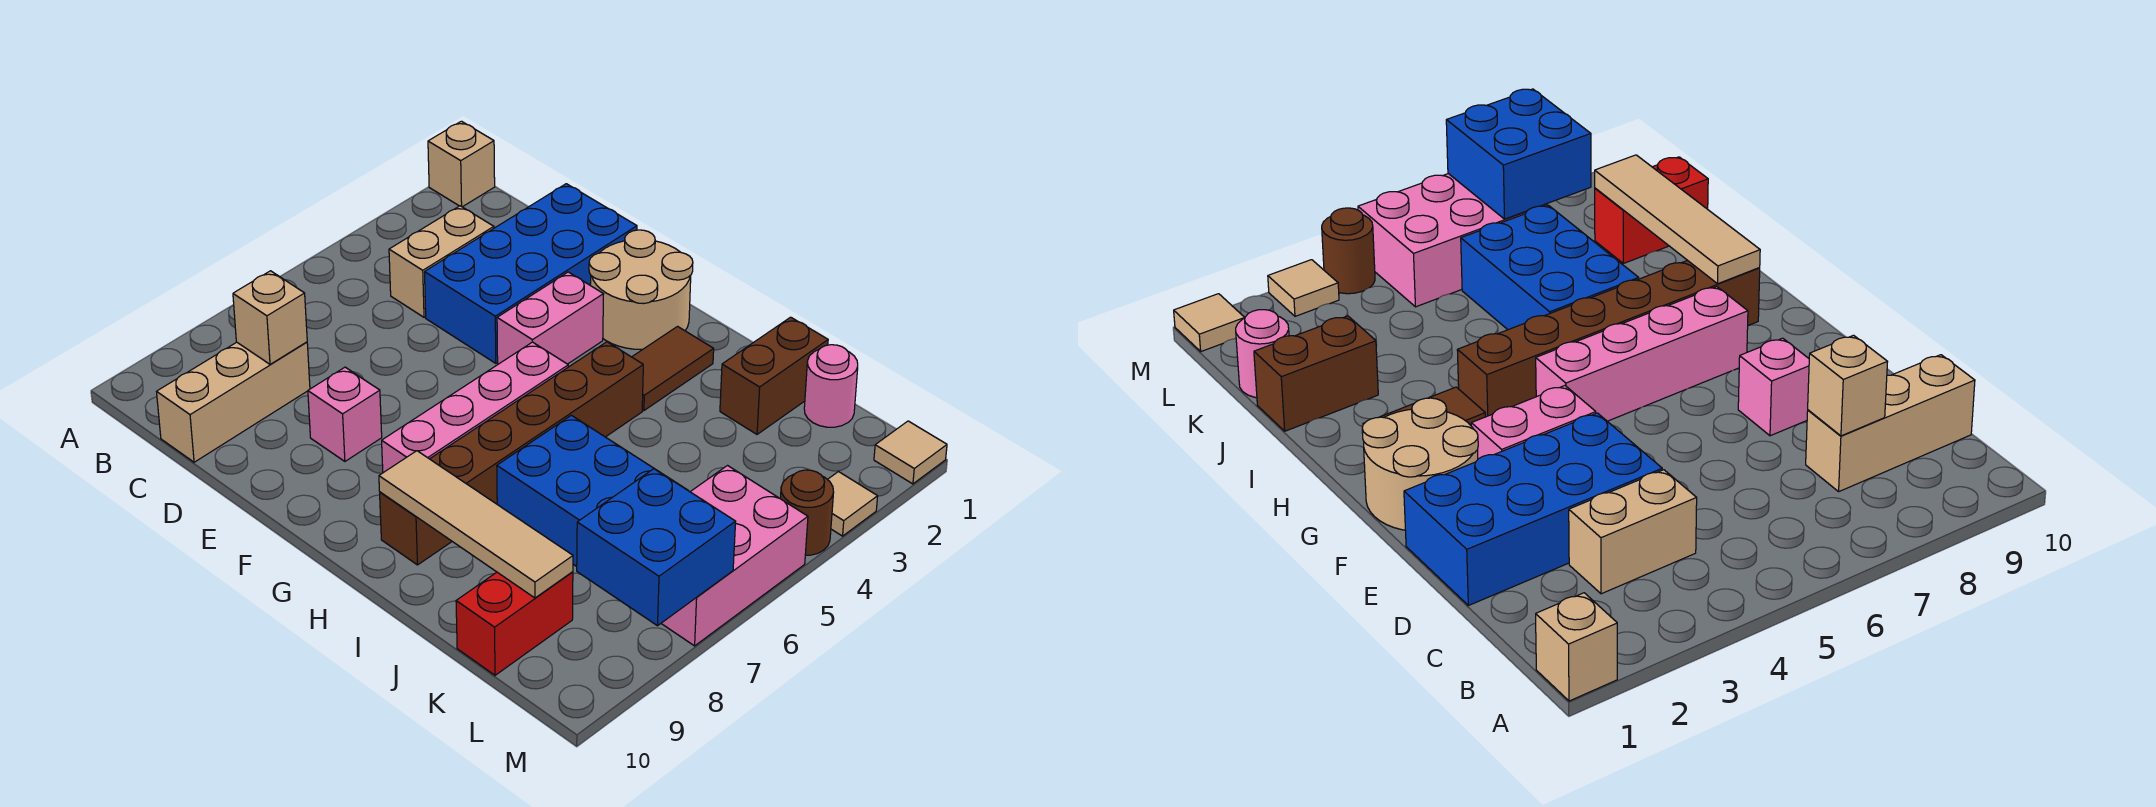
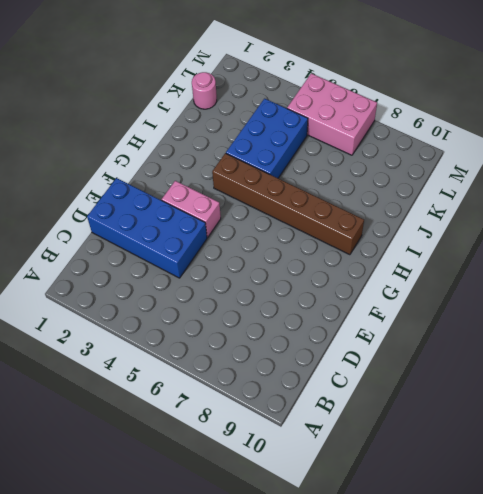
blue 2x3 brick [226,99,308,178] -> blue 2x3 brick moved to [497,415,684,567]
none -> tan 1x1 brick [428,121,495,207]
none -> tan 1x2 brick [389,206,494,317]
none -> tan 1x3 brick [157,342,310,462]

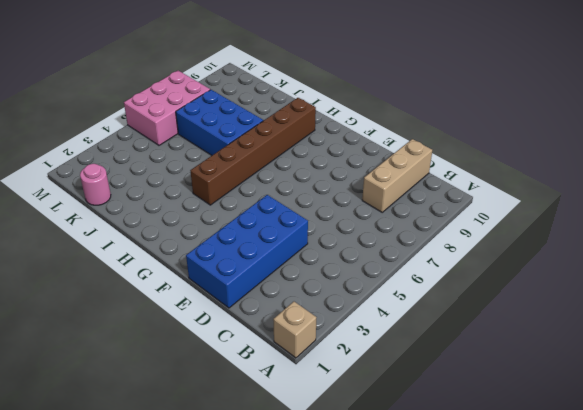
none -> tan 1x2 brick [389,206,494,317]
none -> pink 1x1 brick [308,367,382,461]
none -> tan 2x2 round brick [589,230,693,349]

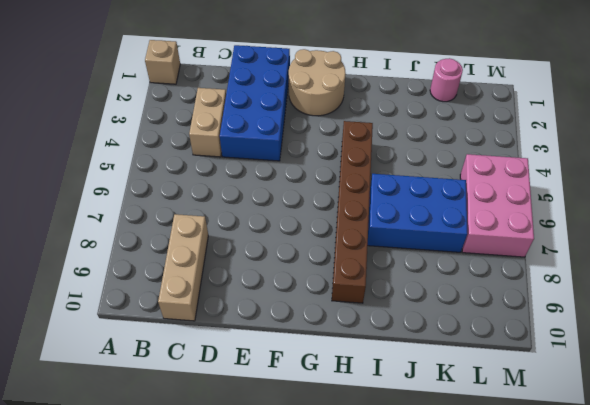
none -> pink 1x1 brick [308,367,382,461]
none -> pink 1x2 brick [497,272,604,364]
none -> pink 1x4 brick [382,342,568,473]

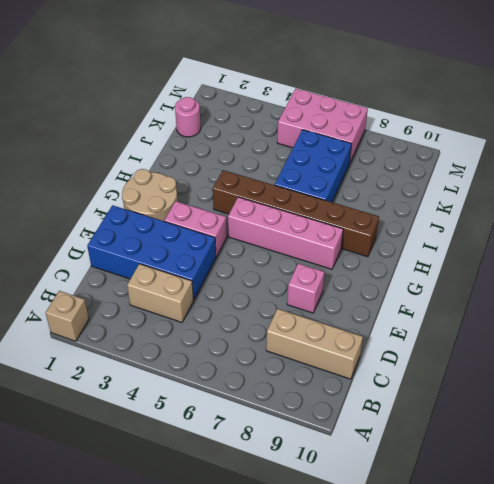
none -> brown 1x2 tile [632,326,714,411]
none -> brown 1x2 brick [720,317,828,434]
none -> red 1x2 brick [456,572,573,675]

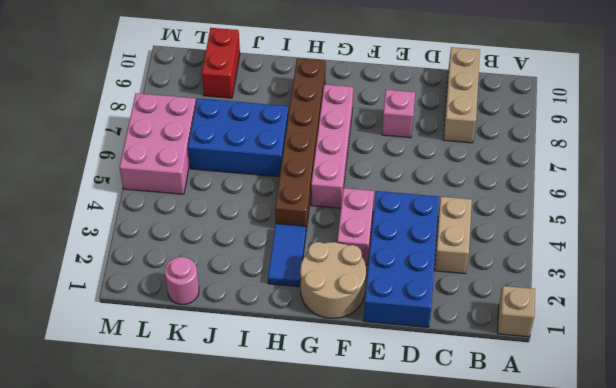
blue 1x2 tile [268,224,306,287] -> brown 1x2 tile [632,326,714,411]
none -> brown 1x2 brick [720,317,828,434]
none -> tan 1x1 tile [874,421,947,484]
none -> tan 1x1 tile [827,472,878,536]

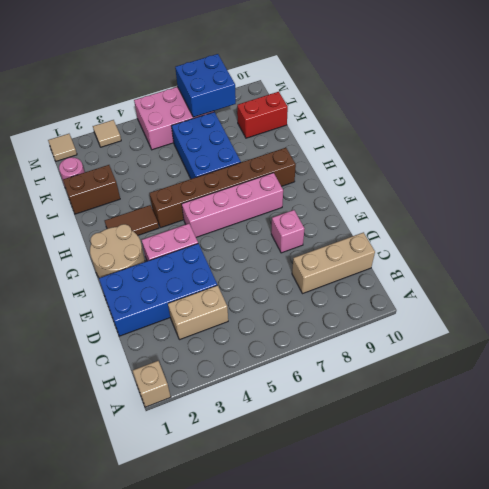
none -> brown 1x1 round brick [780,470,834,555]
none -> tan 1x1 brick [233,271,307,364]
none -> tan 1x4 tile [379,451,573,598]

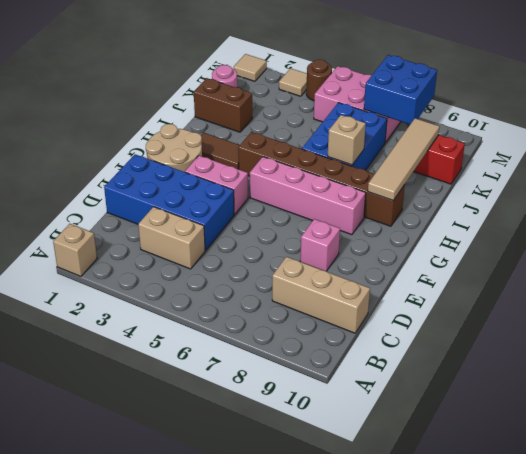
tan 1x1 brick [328,115,366,165] -> tan 1x1 brick moved to [233,271,307,364]

